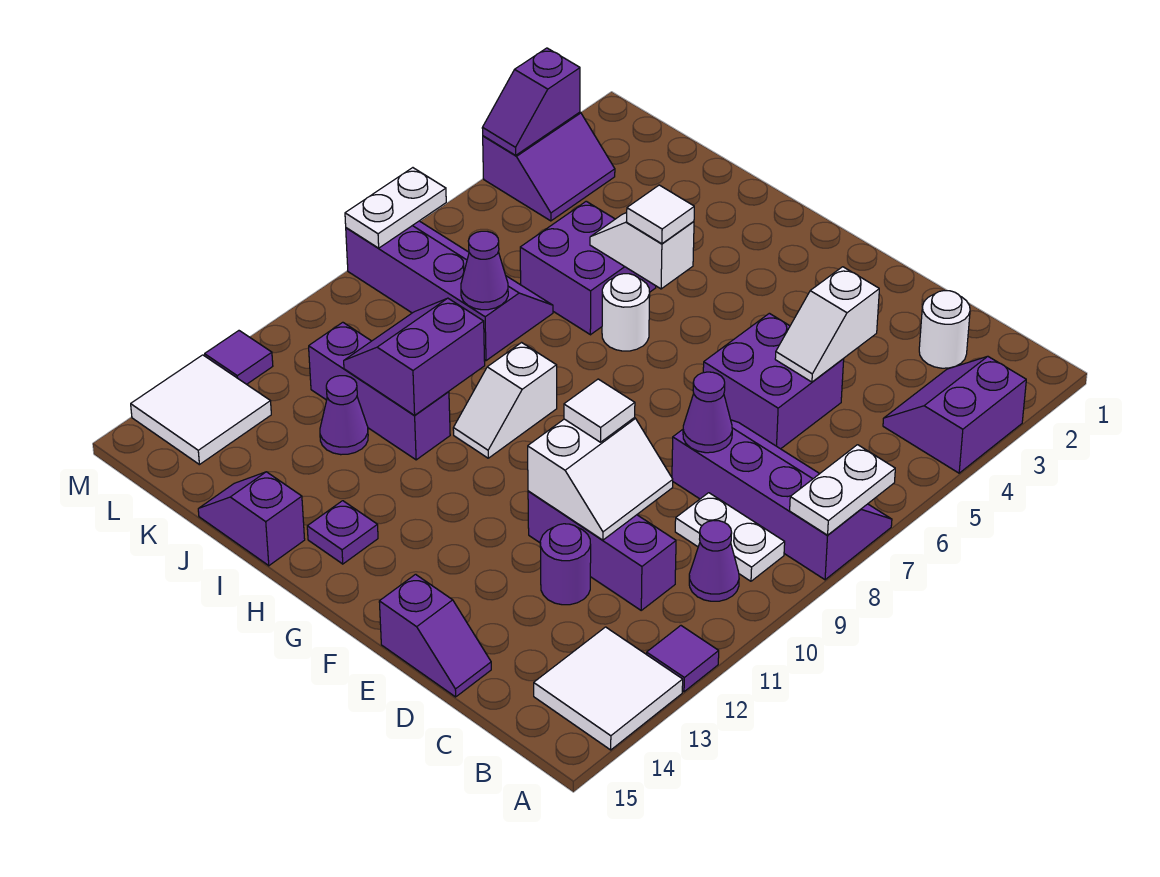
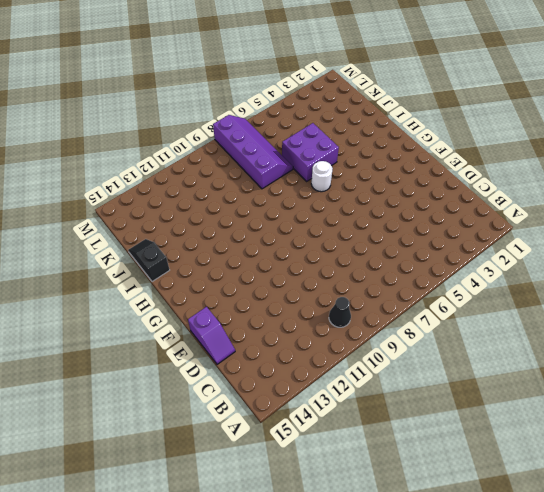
black 1x1 cone [329,297,351,327] -> purple 1x1 cone [689,520,739,601]
black 1x2 slope [128,239,170,282] -> purple 1x2 slope [198,472,305,566]
none -> purple 2x2 slope [883,356,1026,473]
none -> purple 2x4 slope [672,420,892,580]
none -> purple 1x1 tile [647,626,719,692]
none -> white 2x2 tile [534,627,683,750]

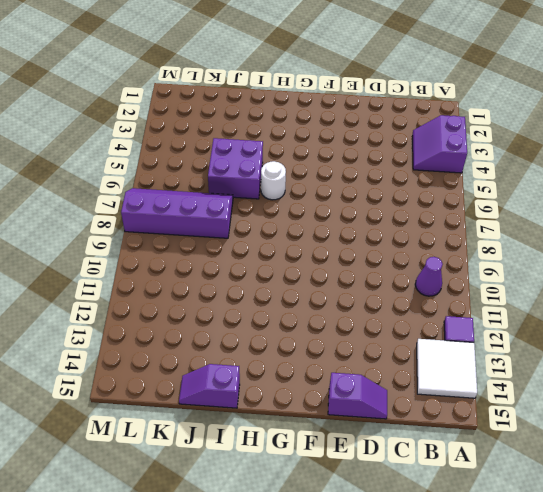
none -> purple 2x4 slope [672,420,892,580]
none -> white 1x2 plate [675,493,785,581]
none -> white 1x1 round brick [919,291,970,368]
none -> purple 1x3 brick [528,491,676,610]

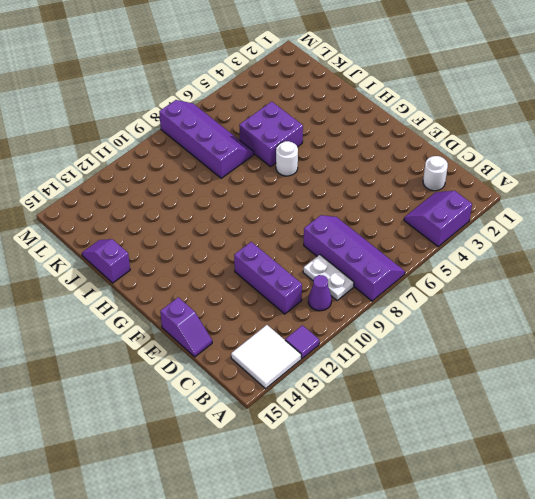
none -> purple 2x2 brick [703,313,844,449]
none -> purple 1x1 round brick [540,524,591,605]
none -> white 1x2 slope [453,343,557,458]
none -> purple 1x1 plate [307,501,378,564]

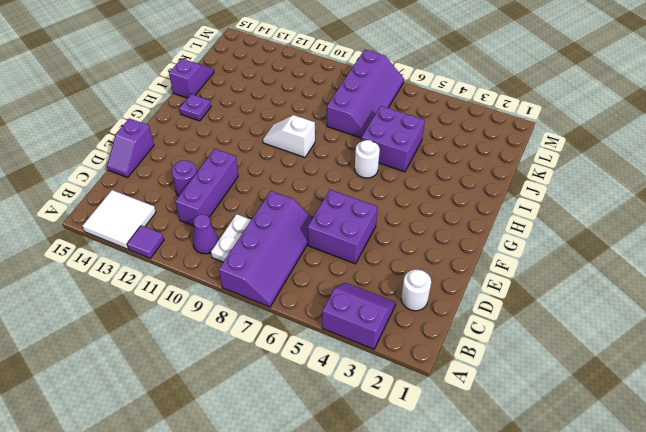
none -> purple 1x3 brick [309,322,450,460]
none -> purple 1x1 cone [320,376,368,455]
none -> purple 2x2 slope [483,112,615,221]
none -> white 2x2 tile [131,355,271,465]

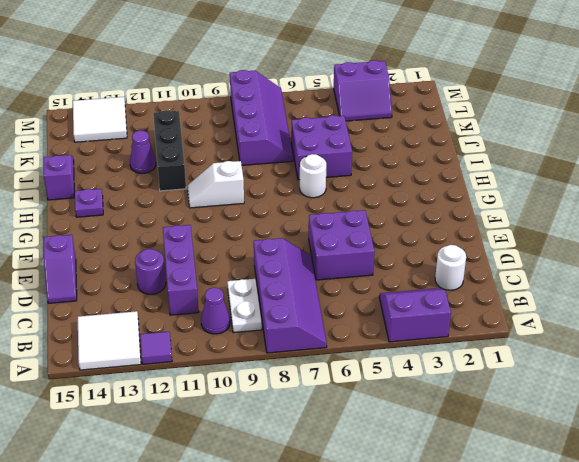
black 1x3 brick [153,110,186,191] -> purple 1x3 brick [309,322,450,460]
none -> purple 1x1 tile [205,331,273,384]
none -> white 1x2 plate [790,445,895,535]
none -> white 1x2 slope [775,267,879,382]
none -> purple 1x1 cone [683,372,732,453]

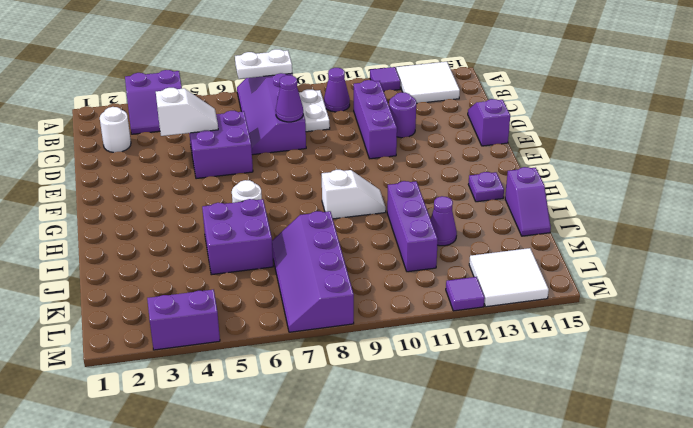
none -> white 2x2 slope [528,418,673,540]
none -> white 1x2 slope [590,213,694,289]
none -> purple 2x2 slope [344,298,485,415]
none -> purple 1x1 cone [461,231,508,310]

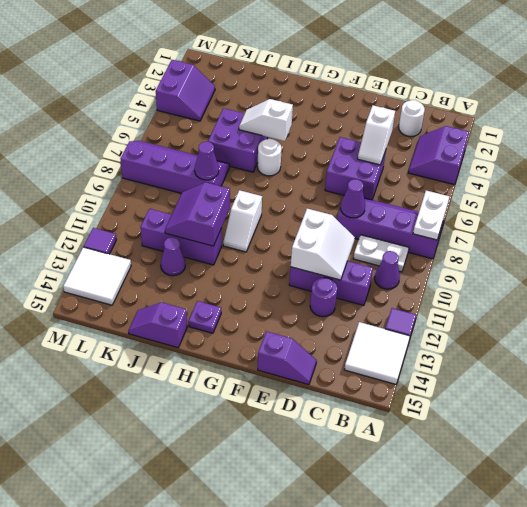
none -> purple 1x2 slope [482,48,580,155]
none -> white 1x2 plate [345,168,446,248]
none -> white 1x1 tile [564,379,635,442]
none -> white 1x1 tile [627,185,694,244]

